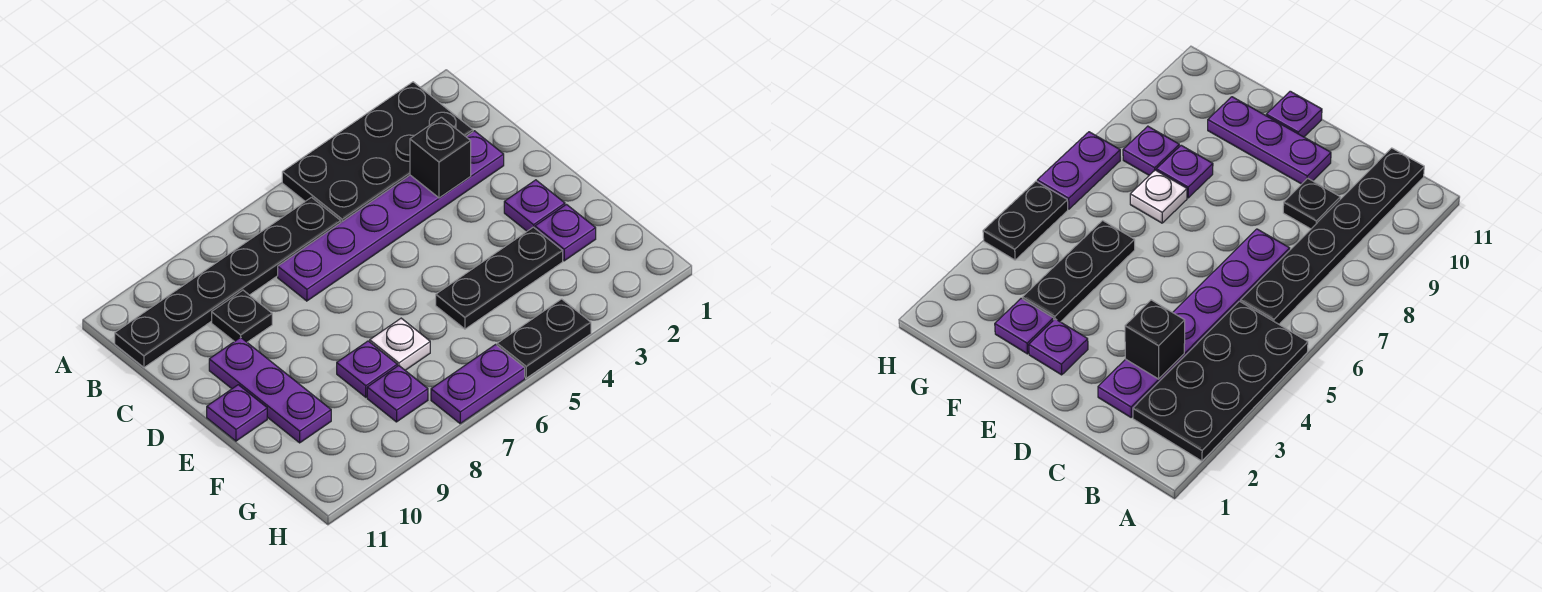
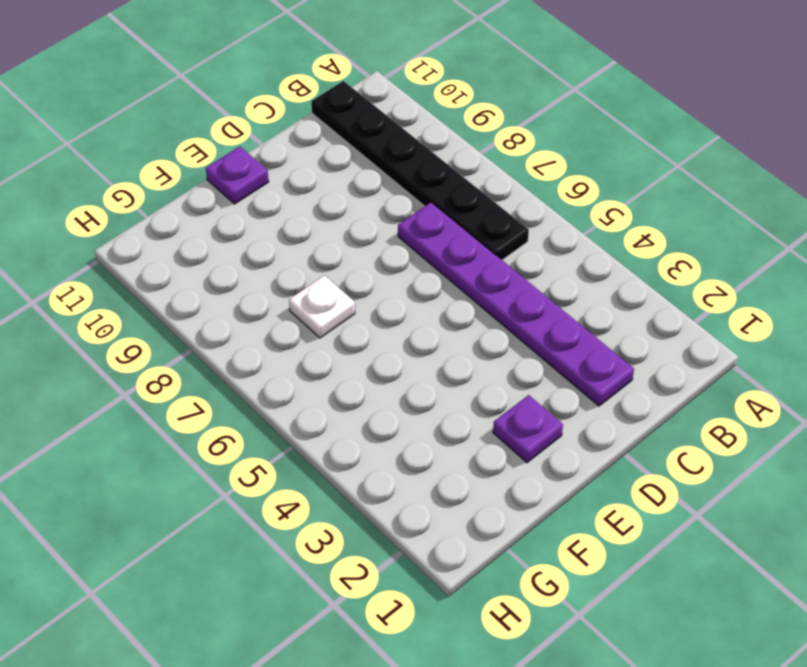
none -> black 2x4 plate [282,82,473,222]
none -> black 1x1 plate [212,290,272,342]
none -> purple 1x3 plate [209,337,331,443]

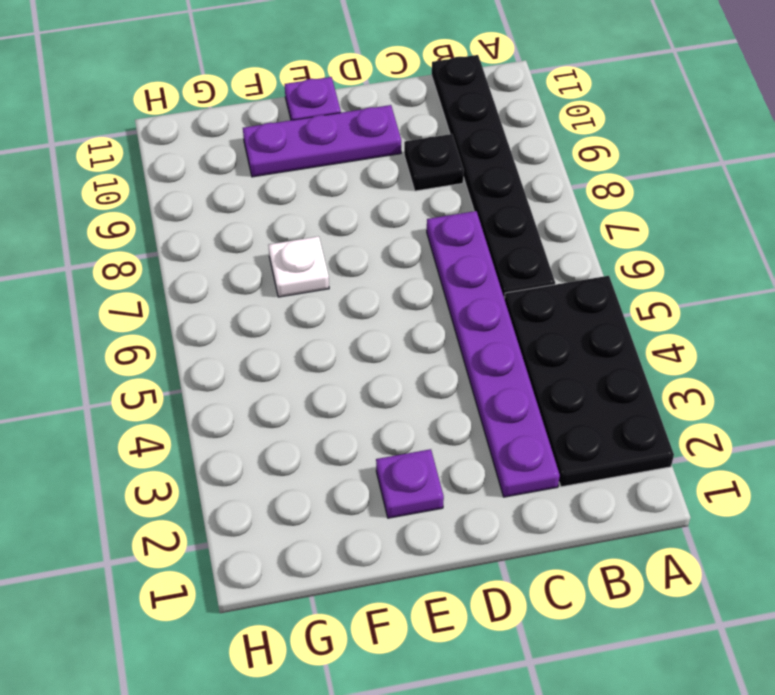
none -> purple 1x1 plate [535,205,596,261]
none -> black 1x3 plate [436,227,563,329]
none -> purple 1x1 plate [337,341,397,397]

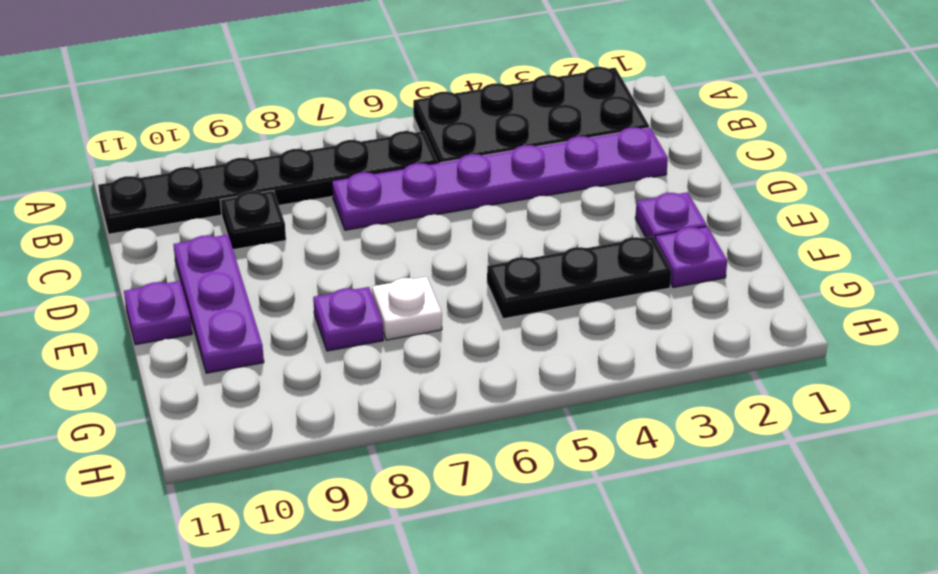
none -> purple 1x1 plate [367,366,428,422]
none -> black 1x2 plate [497,299,591,378]
none -> purple 1x2 plate [431,345,525,423]

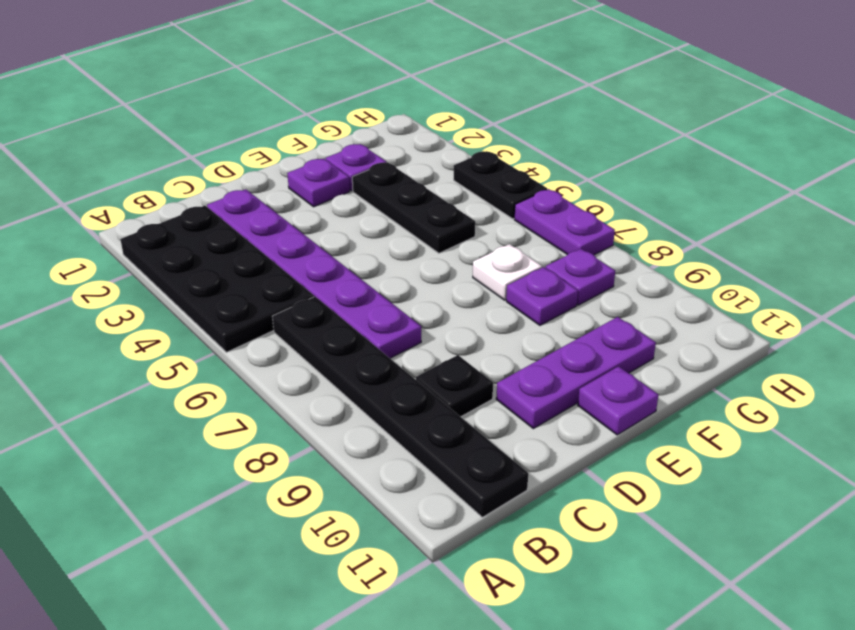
none -> black 1x1 brick [410,117,471,198]

